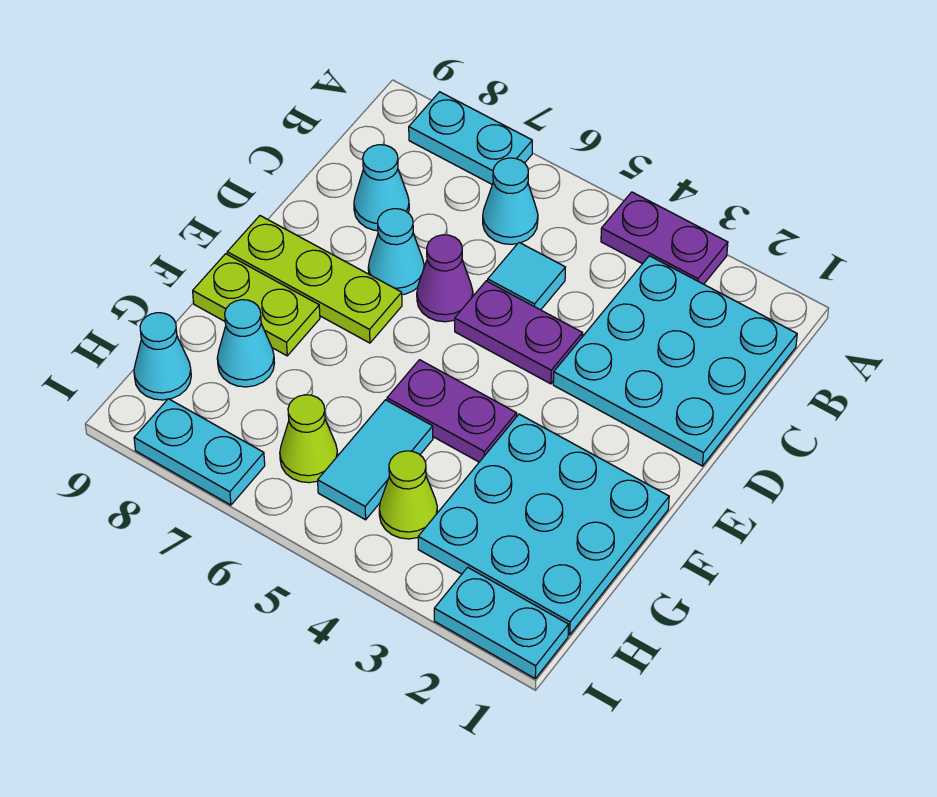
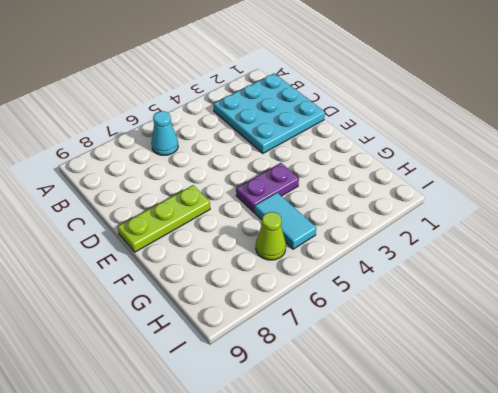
none -> purple 1x2 plate [601,192,728,284]
none -> cyan 1x2 plate [409,92,532,184]
none -> cyan 1x1 tile [488,243,565,310]

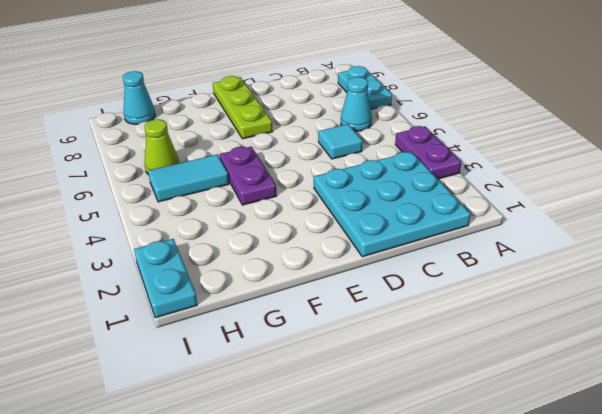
none -> cyan 1x1 cone [354,145,409,231]
none -> purple 1x2 plate [455,281,583,384]
none -> purple 1x1 cone [417,235,473,322]

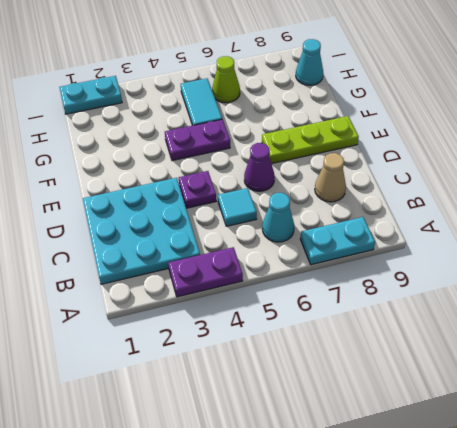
tan 1x1 cone [315,153,346,202] -> cyan 1x1 cone [354,145,409,231]
purple 1x1 plate [179,171,216,208] -> purple 1x2 plate [455,281,583,384]
none -> cyan 1x1 cone [368,209,424,295]
none -> cyan 3x3 plate [418,414,669,635]
none -> lime 1x2 plate [193,254,320,356]

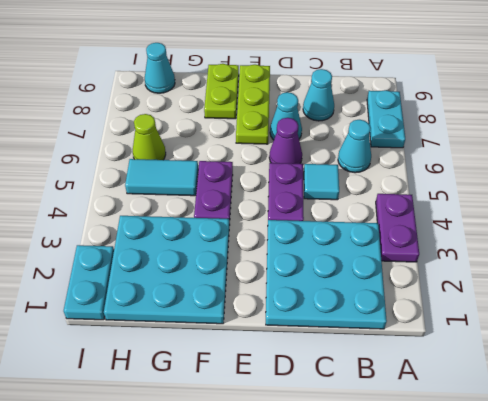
none -> cyan 1x1 cone [217,300,274,387]
none -> lime 1x1 cone [379,451,437,539]
none -> cyan 1x2 plate [134,399,265,505]

